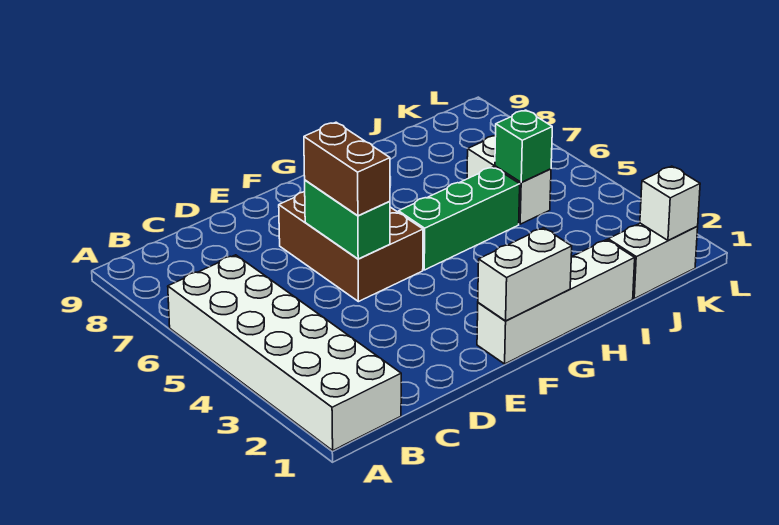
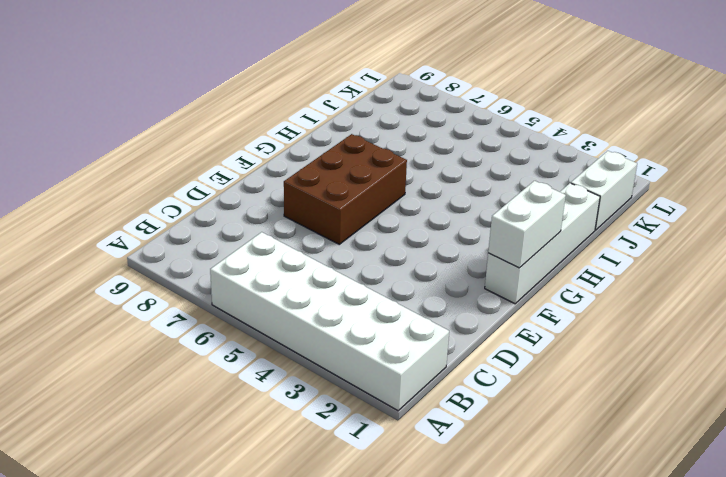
brown 2x3 brick [284,134,407,244] -> brown 2x3 brick turned to [279,192,423,302]
none -> green 1x3 brick [399,167,520,270]
none -> white 1x2 brick [467,136,551,224]

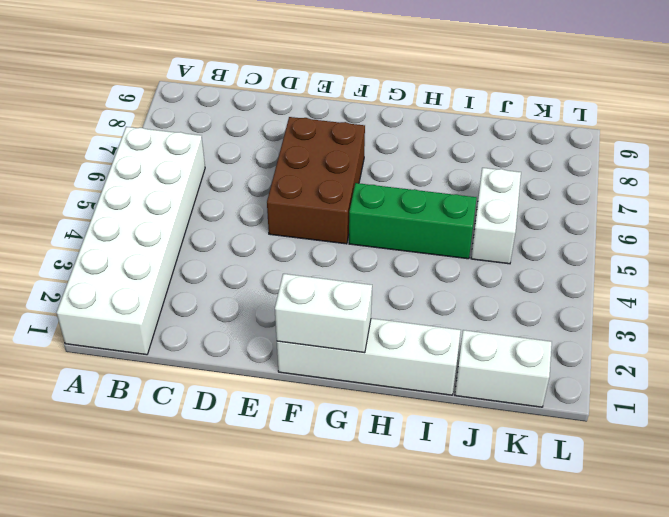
none -> green 1x2 brick [305,180,390,259]
none -> green 1x1 brick [495,110,552,182]

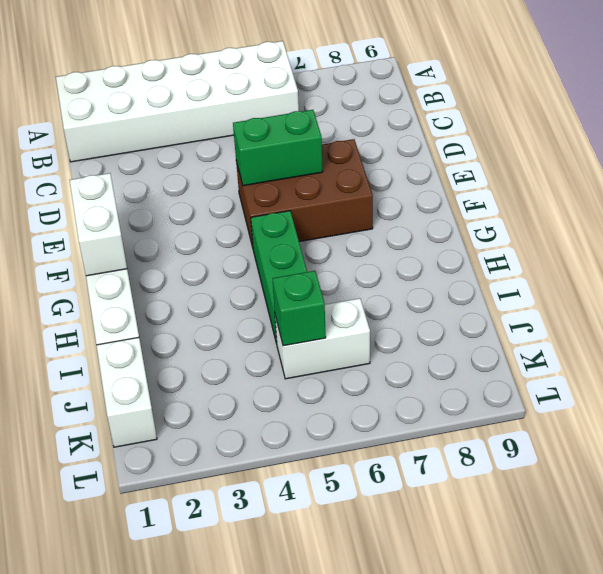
none -> white 1x1 brick [640,166,700,241]
none -> brown 1x2 brick [304,122,390,216]

